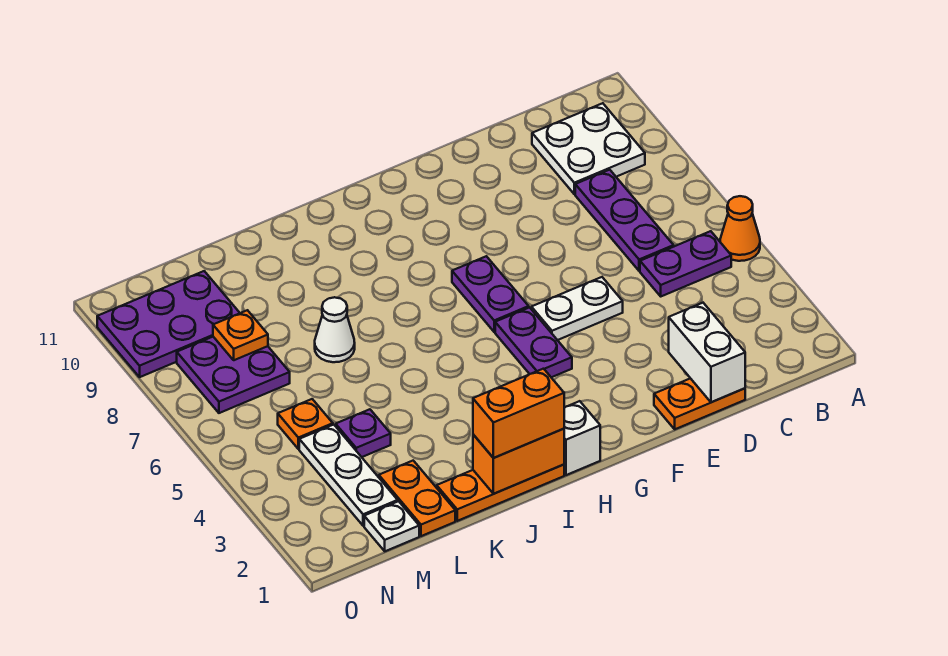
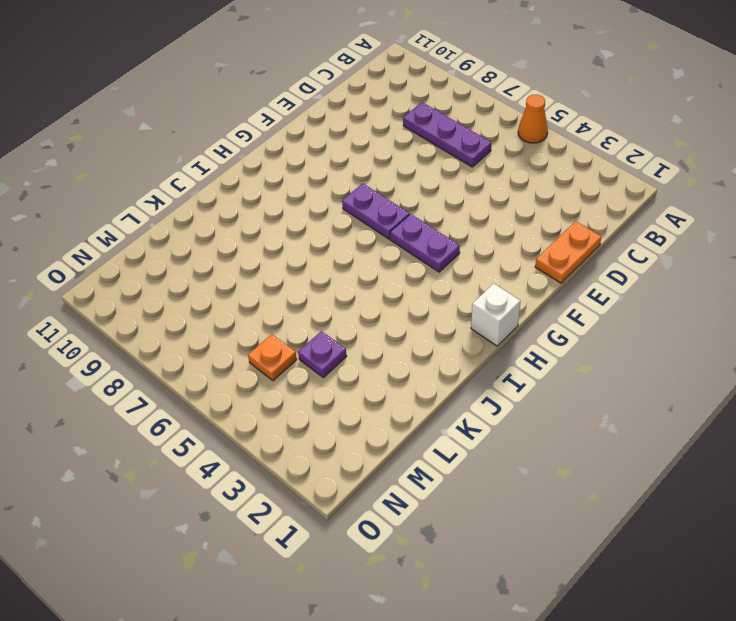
none -> purple 1x2 plate [640,231,731,296]
none -> white 2x2 plate [532,103,645,194]
none -> white 1x2 plate [531,277,623,340]

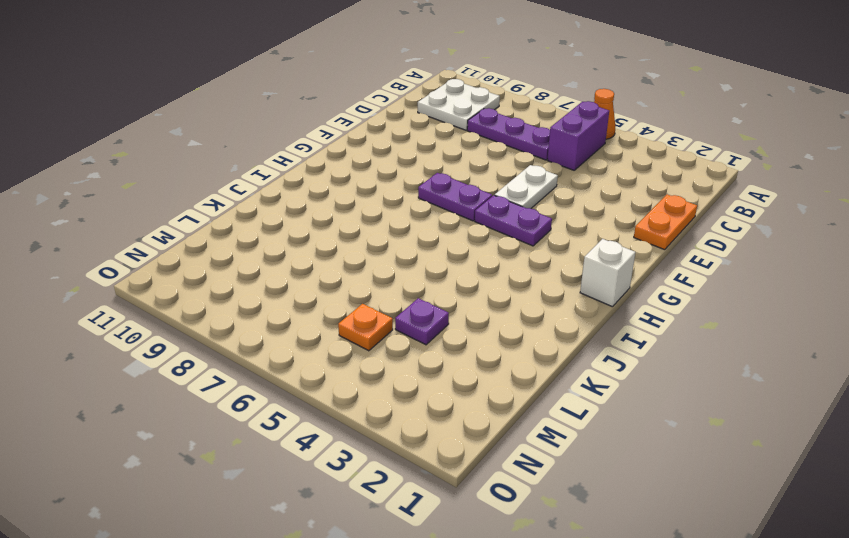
purple 1x2 brick [548,101,609,170] -> purple 1x2 plate [640,231,731,296]
none -> orange 1x3 plate [437,465,564,521]
none -> white 1x1 cone [315,297,355,362]
none -> orange 1x2 plate [379,461,455,536]

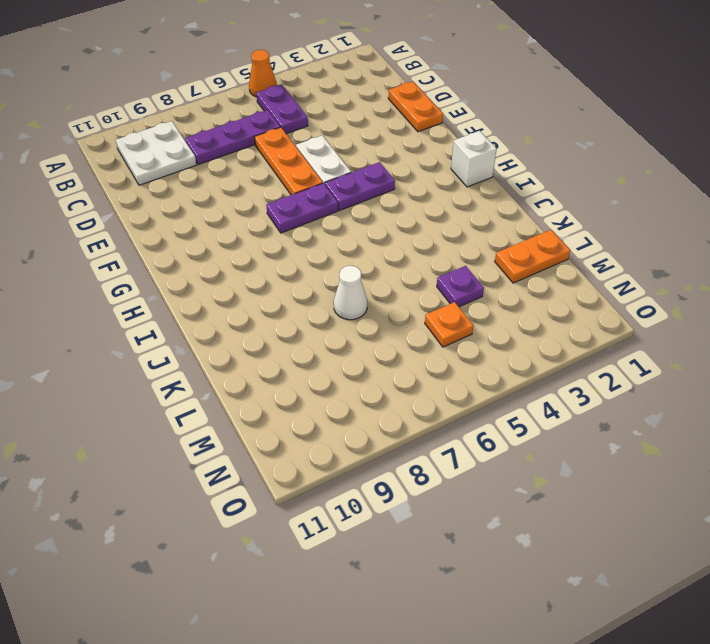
orange 1x3 plate [255,127,323,195] -> orange 1x3 plate moved to [437,465,564,521]
none -> white 1x1 plate [364,501,419,551]
none -> white 1x3 plate [299,425,398,526]
none -> purple 2x2 plate [177,337,290,413]

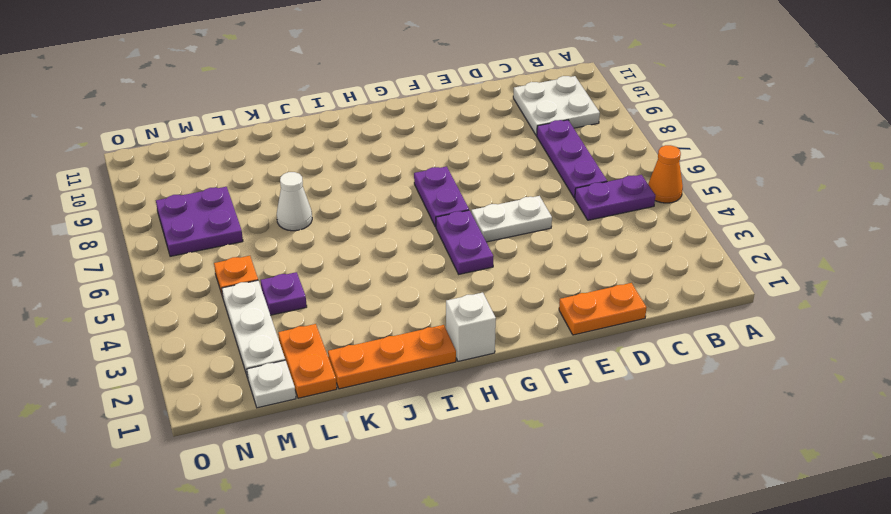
none -> purple 2x3 plate [97,271,239,377]
none -> white 1x2 brick [669,303,745,402]
none -> orange 1x2 brick [473,429,564,494]

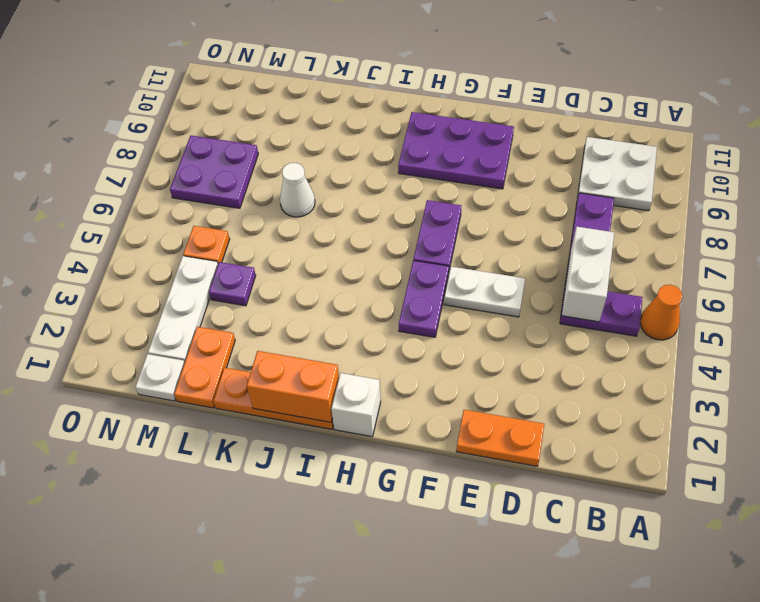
white 1x2 brick [562,227,614,322] -> white 1x2 brick moved to [669,303,745,402]
purple 2x3 plate [398,112,514,189] -> purple 2x3 plate moved to [97,271,239,377]
none -> orange 1x1 plate [213,310,268,360]
none -> orange 1x2 brick [473,369,565,458]

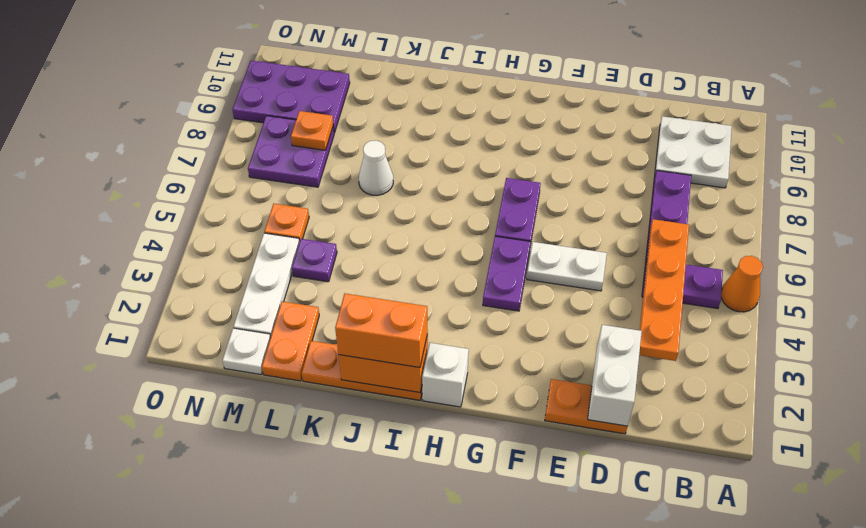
orange 1x4 plate [639,219,689,361] -> none

